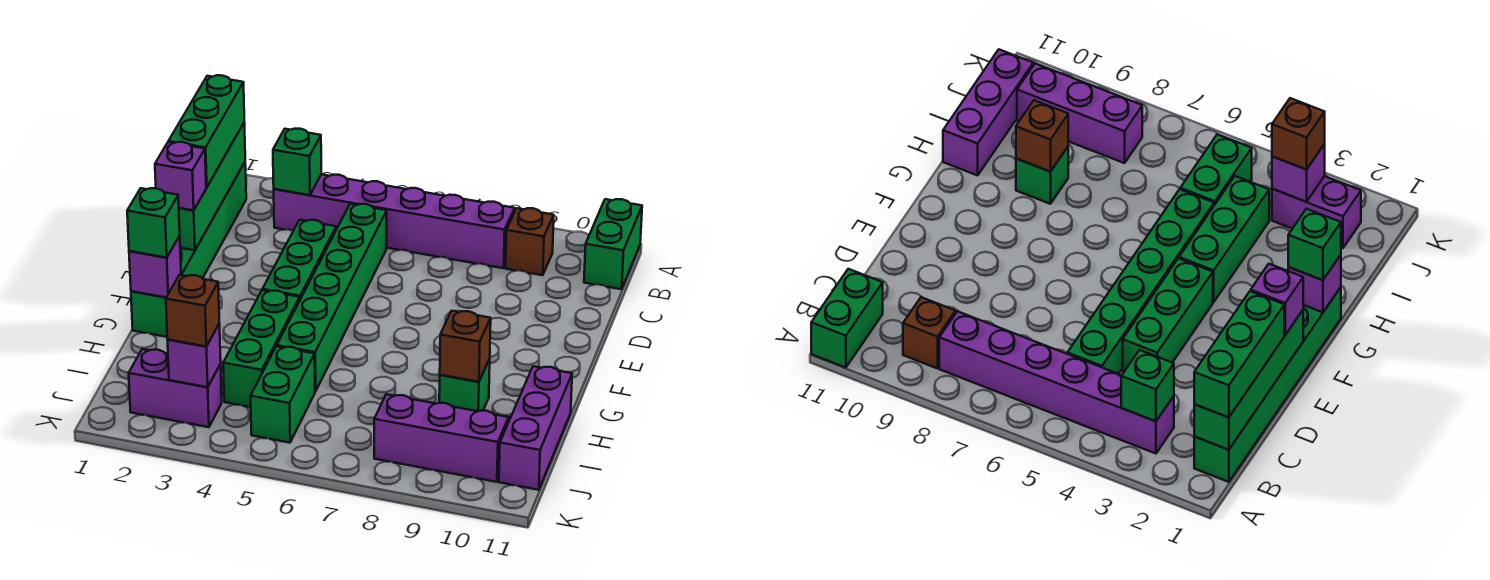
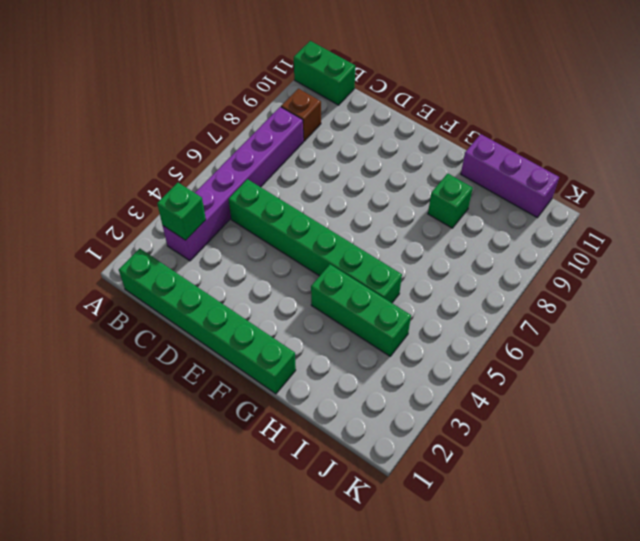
none -> green 1x3 brick [262,220,336,299]
none -> green 1x2 brick [251,346,315,443]
none -> purple 1x2 brick [129,349,222,427]

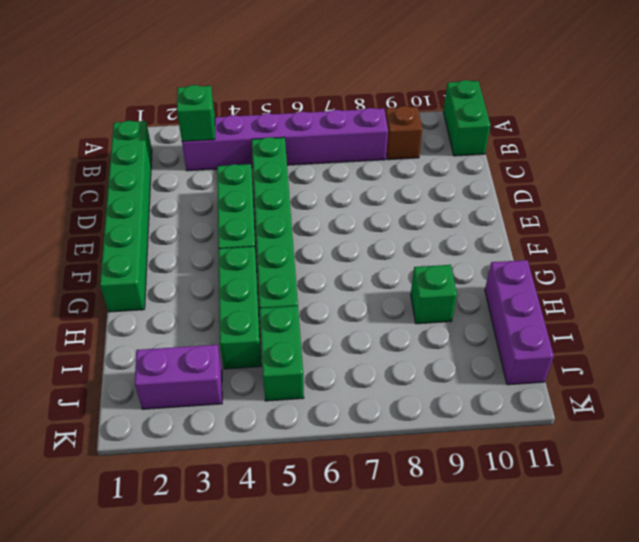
none -> purple 1x3 brick [374,394,509,482]
none -> green 1x4 brick [179,122,245,250]
none -> purple 1x1 brick [129,236,181,297]

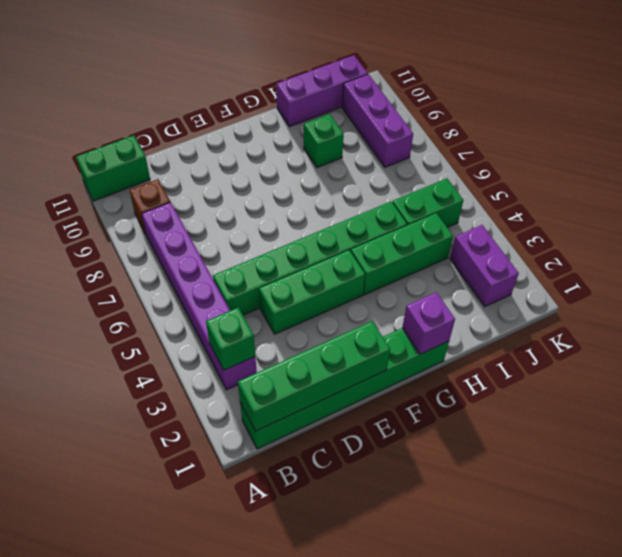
none -> brown 1x1 brick [440,311,491,382]
none -> purple 1x1 brick [168,324,221,387]
none -> green 1x3 brick [168,75,244,187]

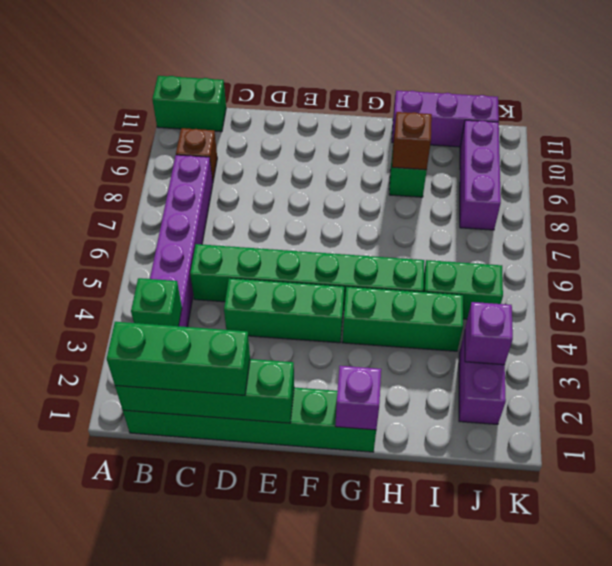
none -> purple 1x1 brick [155,142,206,210]
none -> green 1x1 brick [127,188,180,258]
none -> brown 1x1 brick [166,275,219,346]

